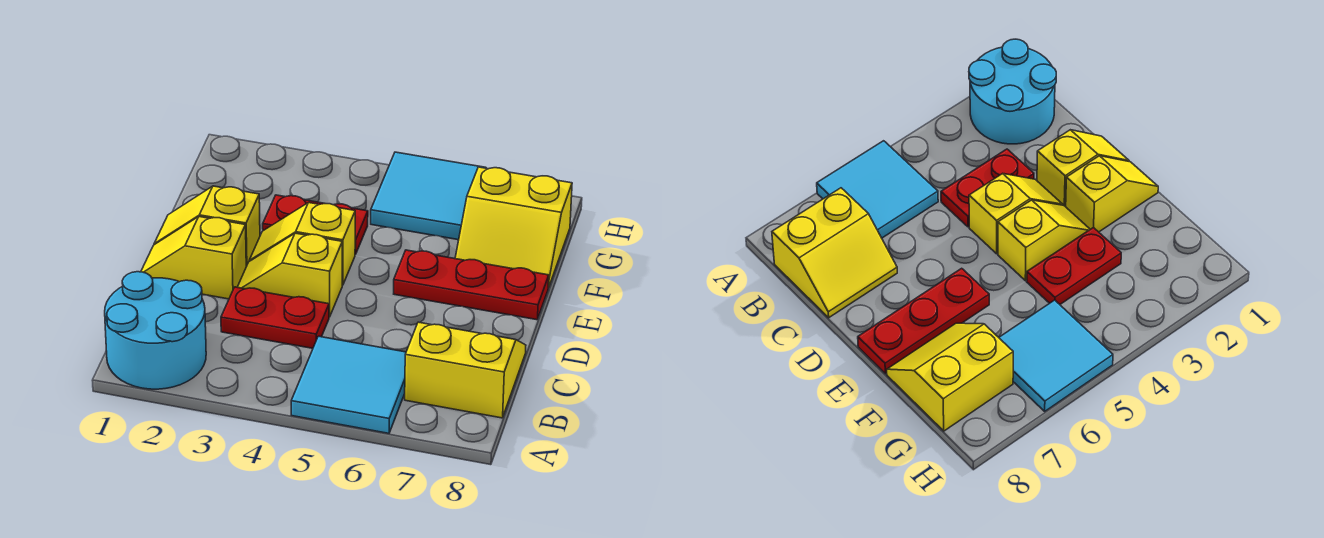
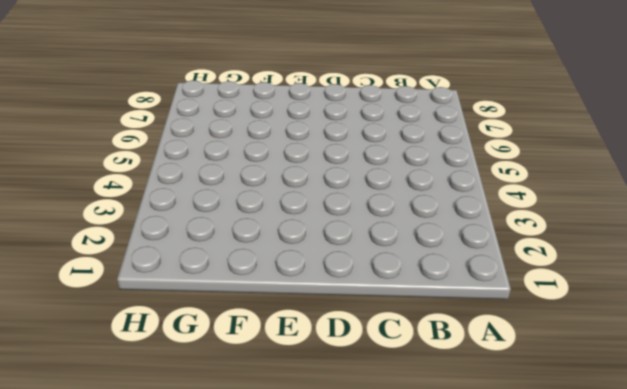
none -> cyan 2x2 round brick [105,272,206,389]
none -> cyan 2x2 tile [291,336,406,433]
none -> yellow 2x2 slope [405,322,526,418]

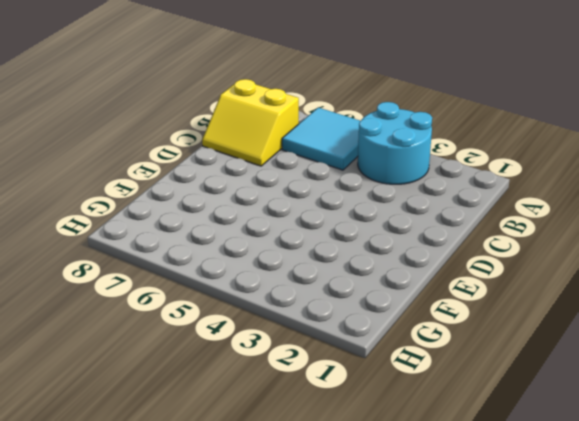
cyan 2x2 round brick [358,102,432,184] -> cyan 2x2 round brick moved to [105,272,206,389]
none -> red 1x2 plate [221,287,329,348]
none -> yellow 1x2 slope [141,217,246,299]
none -> yellow 1x2 slope [238,233,342,317]

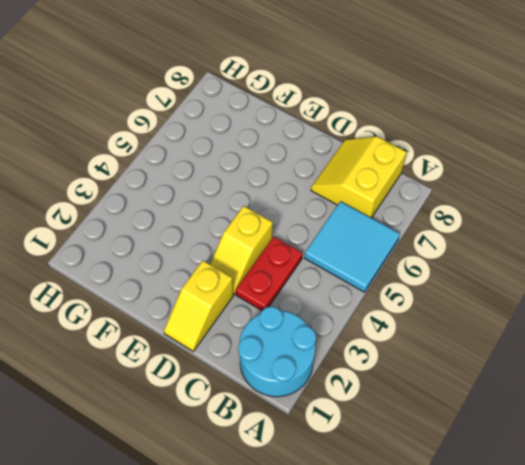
none -> yellow 1x2 slope [154,186,260,266]
none -> yellow 1x2 slope [249,203,355,285]
none -> red 1x3 plate [394,250,549,320]

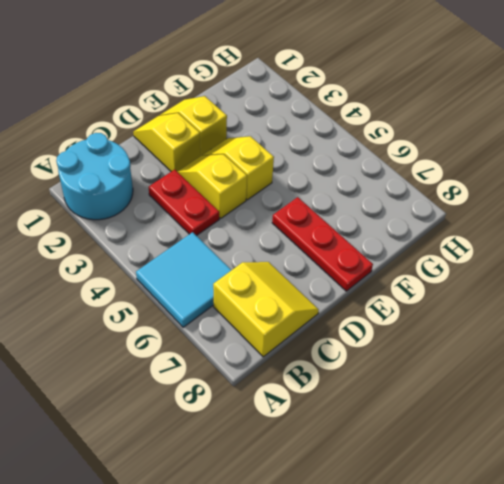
none -> red 1x2 plate [263,195,368,254]
none -> yellow 2x2 slope [455,167,572,288]
none -> cyan 2x2 tile [371,152,486,240]

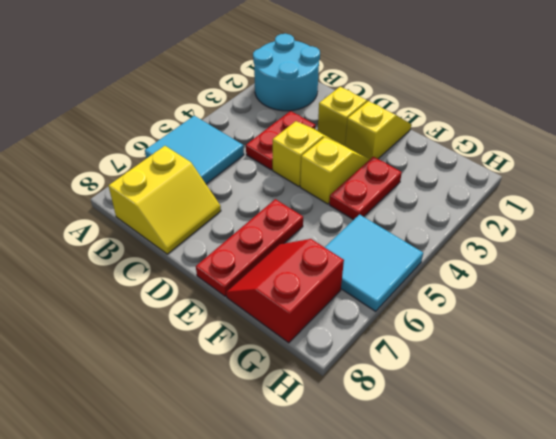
red 2x2 slope [226,239,344,343] -> yellow 2x2 slope [455,167,572,288]

